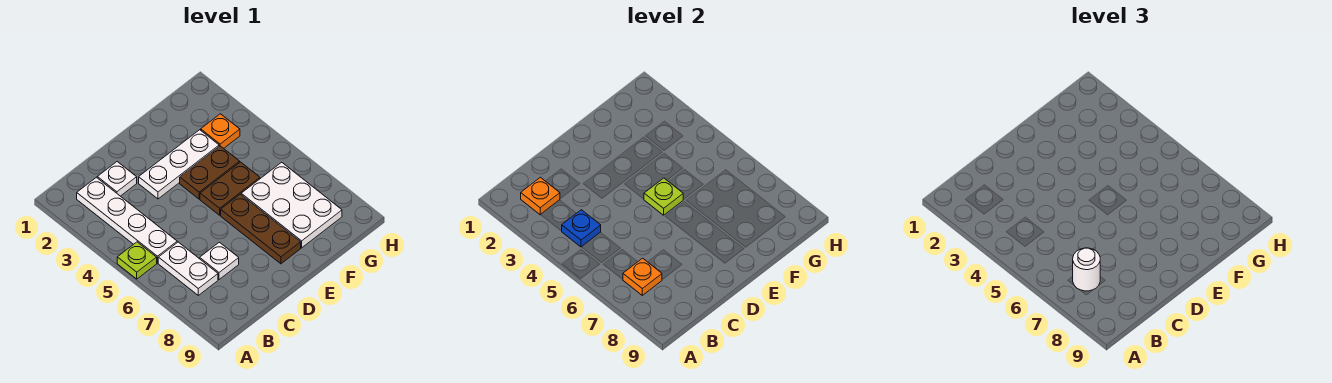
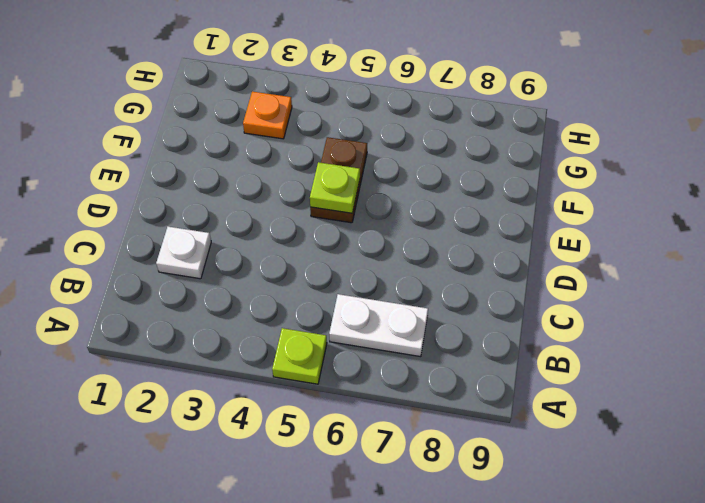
none -> white 1x4 plate [77,177,177,263]
none -> white 1x1 plate [200,242,239,279]
none -> white 1x3 plate [139,130,219,199]

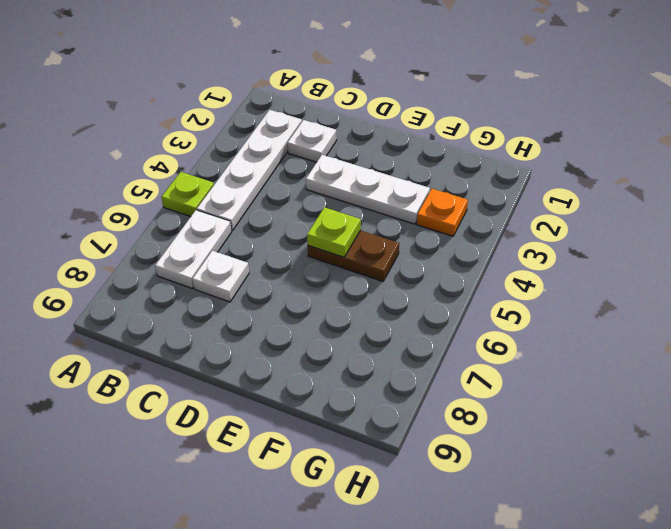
none -> brown 1x2 plate [180,146,240,199]
none -> brown 1x3 plate [221,194,301,264]
none -> white 2x3 plate [241,162,342,248]

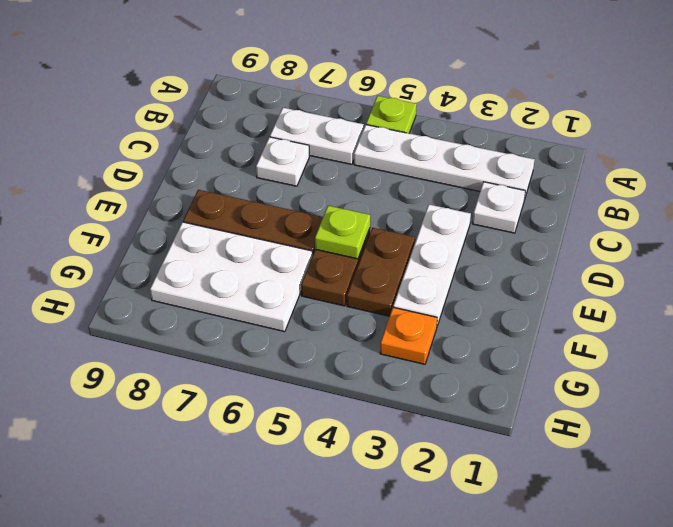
none -> orange 1x1 plate [521,177,560,215]
none -> blue 1x1 plate [562,210,601,247]
none -> orange 1x1 plate [623,258,662,295]

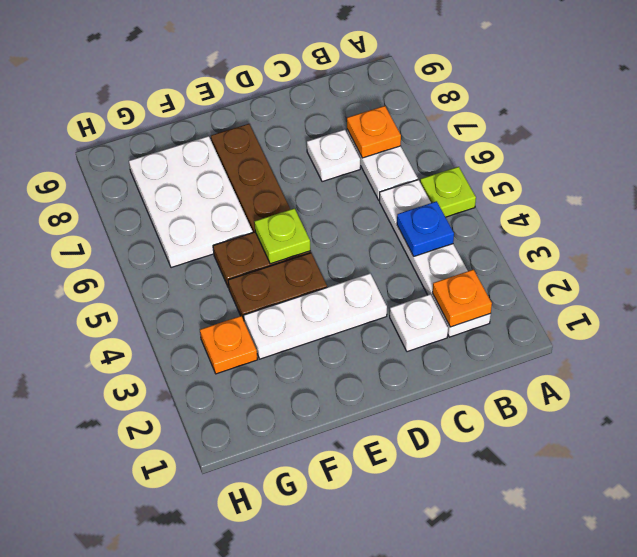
none -> white 1x1 round brick [1073,248,1100,291]

